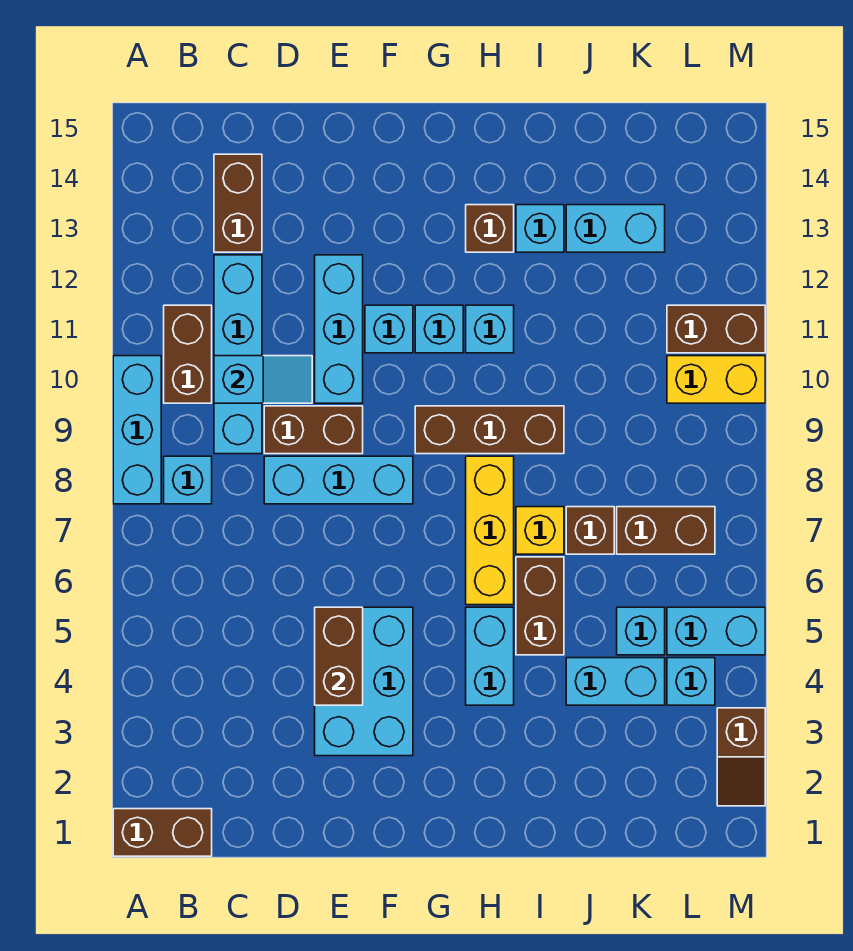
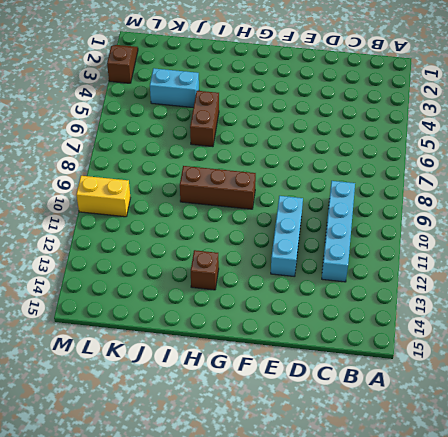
none -> brown 1x2 brick [113,809,212,856]
none -> cyan 1x3 brick [113,356,161,504]
none -> cyan 1x1 brick [164,456,212,504]
none -> brown 1x2 brick [164,305,212,403]

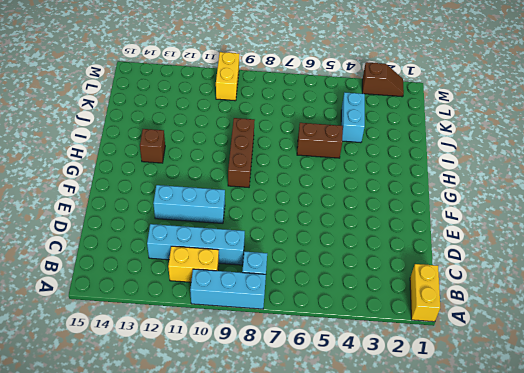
yellow 1x2 brick [410,264,440,322] -> brown 1x2 brick [113,809,212,856]
yellow 1x2 brick [168,246,219,282] -> brown 1x2 brick [164,305,212,403]
none -> brown 1x2 brick [214,154,262,252]
none -> cyan 1x3 brick [264,456,413,504]
none -> brown 1x2 brick [264,406,363,454]
none -> cyan 2x3 brick [315,607,413,756]

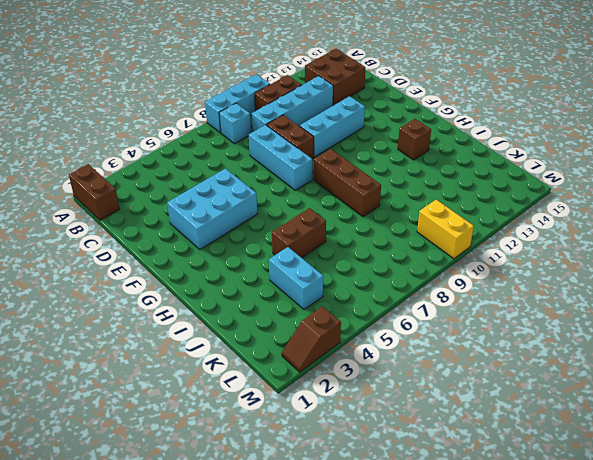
brown 2x2 brick [305,49,365,105] -> brown 1x2 brick [214,154,262,252]
none -> cyan 1x1 brick [365,305,413,353]
none -> cyan 1x1 brick [415,305,463,353]
none -> cyan 1x2 brick [466,607,514,705]
none -> yellow 1x3 brick [466,456,514,605]

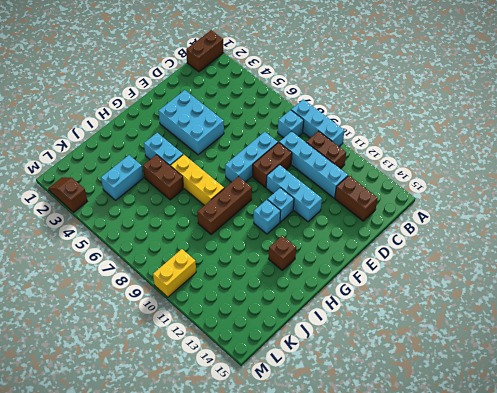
none -> cyan 1x1 brick [466,305,514,353]
none -> yellow 1x1 brick [516,507,564,554]
none -> cyan 1x1 brick [516,205,564,252]
none -> brown 1x1 brick [566,507,614,554]

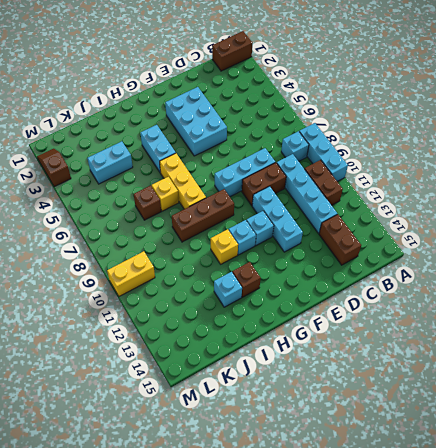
yellow 1x1 brick [211,229,238,264] -> cyan 1x1 brick [466,305,514,353]
none -> brown 1x2 brick [516,557,564,655]
none -> cyan 1x2 brick [566,205,665,252]
none -> cyan 1x1 brick [617,607,665,655]
none -> brown 1x2 brick [617,507,715,554]

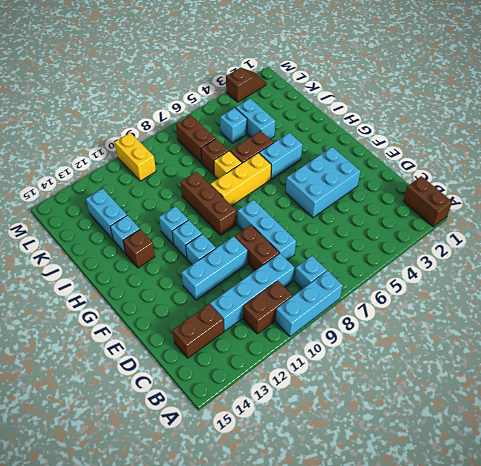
none -> cyan 1x1 brick [667,658,715,705]
none -> cyan 1x2 brick [667,607,765,655]
none -> brown 1x2 brick [667,305,765,353]
none -> cyan 1x2 slope [214,356,312,403]

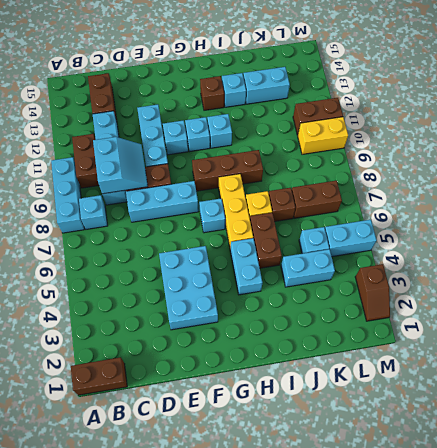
cyan 2x2 slope [93,137,148,194] -> cyan 1x2 slope [214,356,312,403]
cyan 1x1 brick [199,198,225,233] -> cyan 1x1 brick moved to [667,658,715,705]
none -> brown 1x2 brick [315,607,363,705]

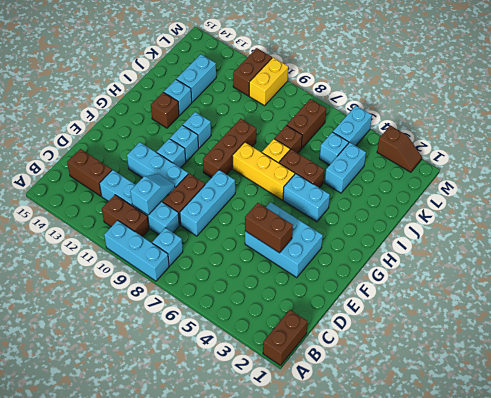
none -> cyan 1x1 brick [667,658,715,705]

